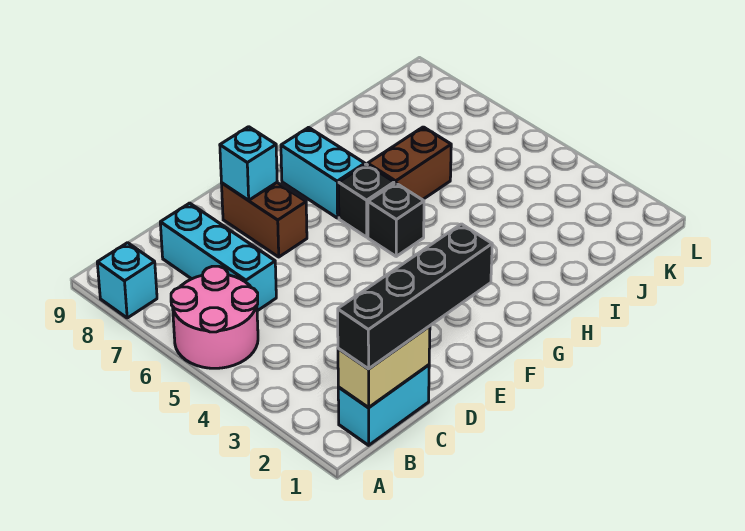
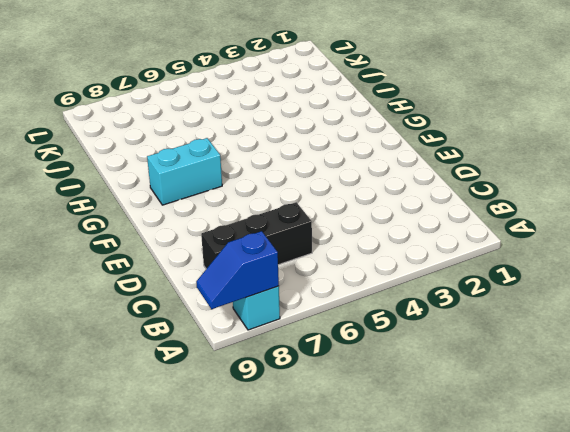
blue 1x2 slope [196,231,279,309] -> none
black 1x3 brick [201,202,312,269] -> cyan 1x3 brick [160,203,276,311]
none -> pink 2x2 round brick [171,266,258,368]
none -> cyan 1x2 brick [338,365,429,445]
none -> brown 1x2 brick [221,183,307,257]

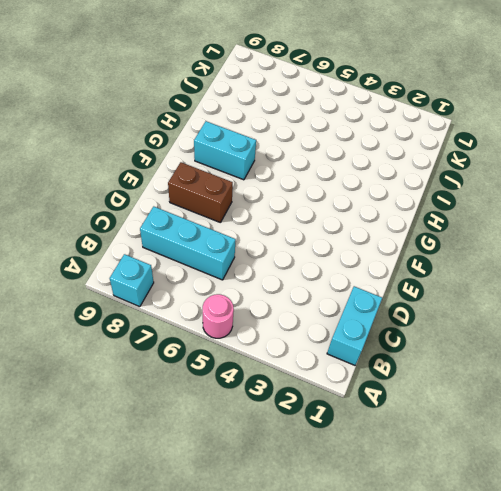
pink 1x1 round brick [203,294,234,338] -> pink 2x2 round brick [171,266,258,368]
none -> black 1x1 brick [368,183,424,256]
none -> black 1x1 brick [339,164,394,237]
none -> brown 1x2 brick [368,127,451,200]

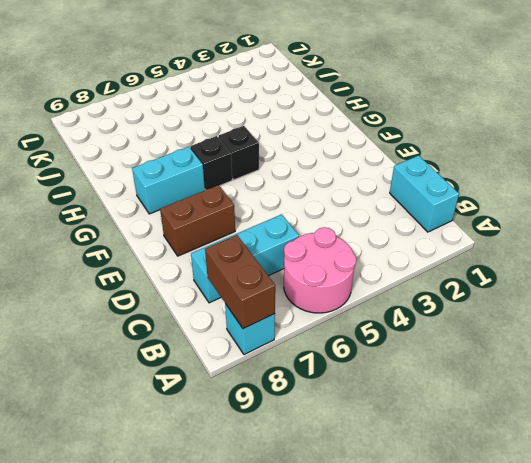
brown 1x2 brick [205,235,275,329] -> brown 1x2 brick moved to [368,127,451,200]
none -> tan 1x2 brick [338,326,430,407]
none -> cyan 1x1 brick [220,127,277,200]
none -> black 1x4 brick [338,224,492,369]

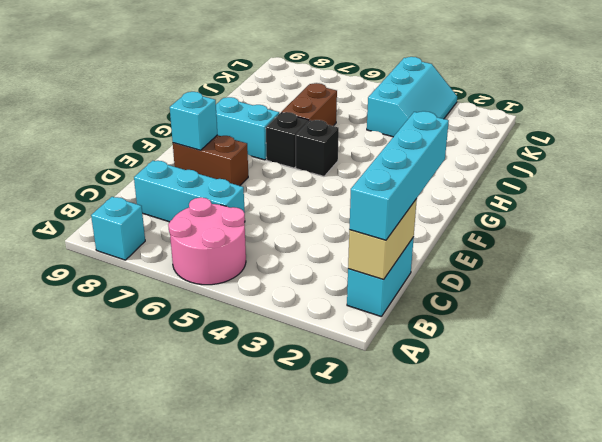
cyan 1x4 brick [349,111,449,240] -> black 1x4 brick [338,224,492,369]
cyan 2x3 slope [367,57,457,137] -> none

